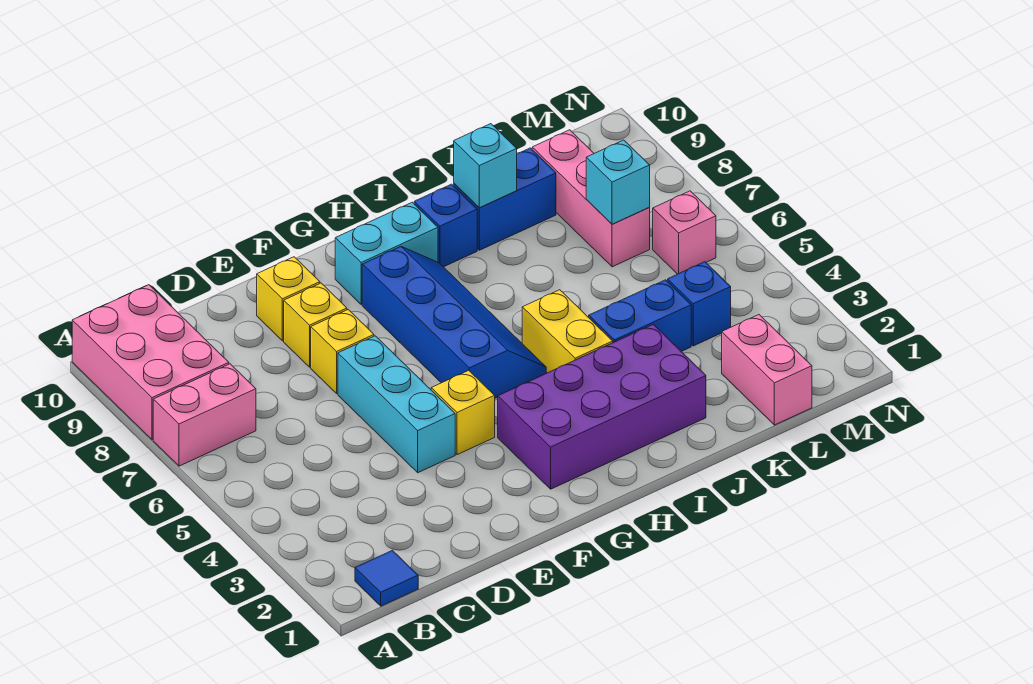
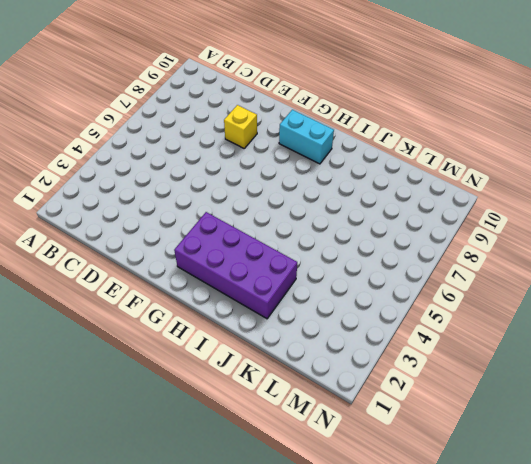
none -> pink 1x2 brick [153,364,256,466]
none -> pink 2x3 brick [72,285,229,440]
none -> blue 1x1 tile [355,550,418,606]

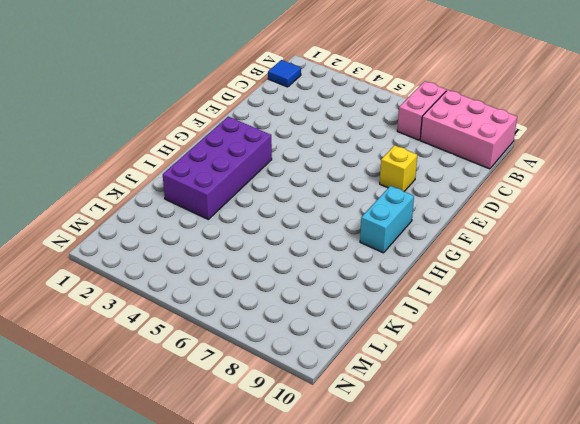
none -> cyan 1x3 brick [338,336,455,473]
none -> yellow 1x1 brick [311,310,374,393]
none -> yellow 1x1 brick [257,257,320,341]

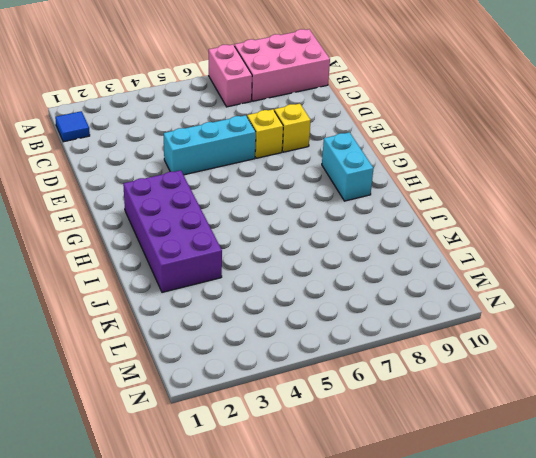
none -> yellow 1x1 brick [257,257,320,341]
none -> yellow 1x1 brick [431,370,495,455]
none -> blue 2x4 slope [362,246,546,398]

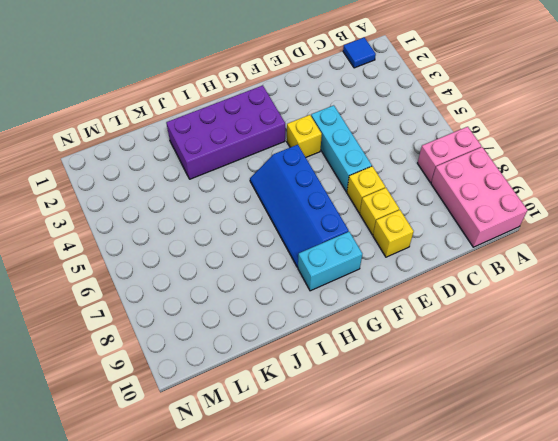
none -> yellow 1x2 brick [522,290,613,373]
none -> blue 1x1 brick [414,184,477,267]
none -> blue 1x2 brick [589,280,691,352]

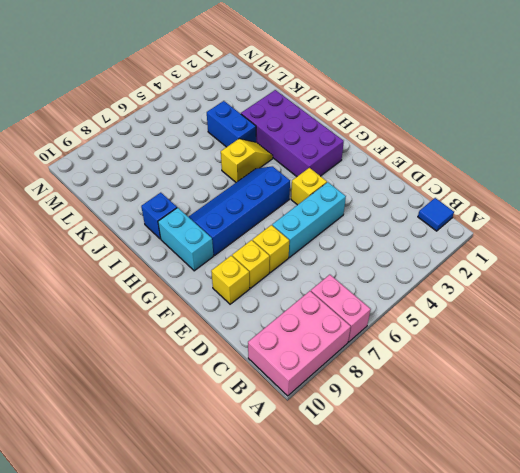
yellow 1x2 slope [221,139,273,182] -> yellow 1x2 brick [522,290,613,373]
none -> blue 1x2 brick [454,148,556,250]
none -> pink 1x2 brick [722,315,812,425]
none -> blue 1x1 brick [668,262,731,346]

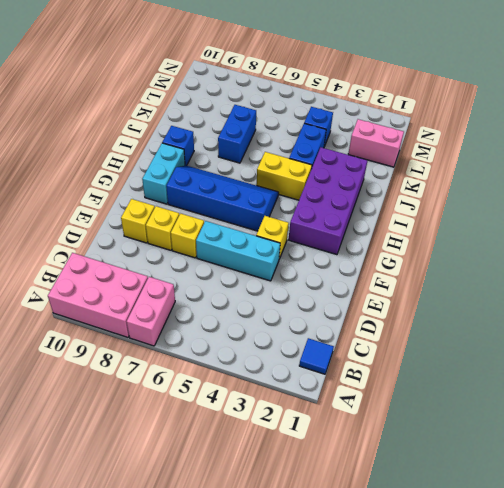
blue 1x2 brick [218,105,256,163] -> blue 1x2 brick moved to [454,148,556,250]
none -> pink 1x3 brick [532,130,650,267]
none -> pink 1x1 brick [653,191,716,274]
none -> cyan 1x1 brick [454,124,517,208]

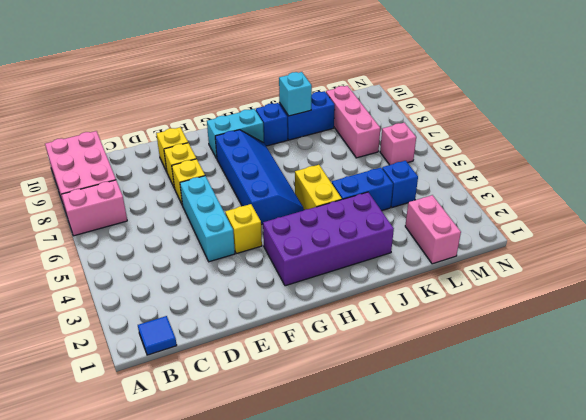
none -> cyan 1x1 brick [586,140,650,224]

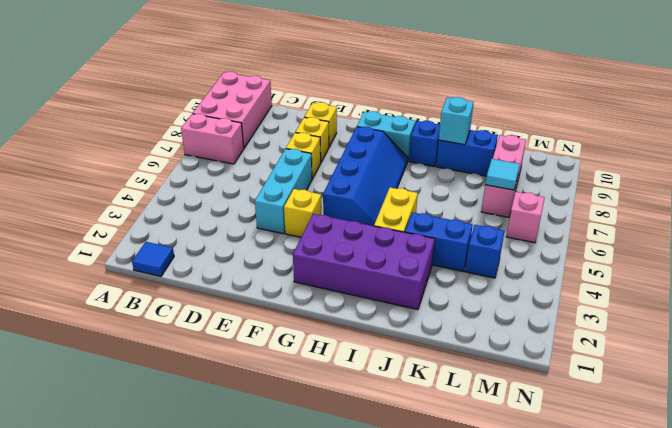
cyan 1x1 tile [485,159,520,190] -> cyan 1x1 brick [586,140,650,224]
none -> pink 1x2 brick [722,315,812,425]

